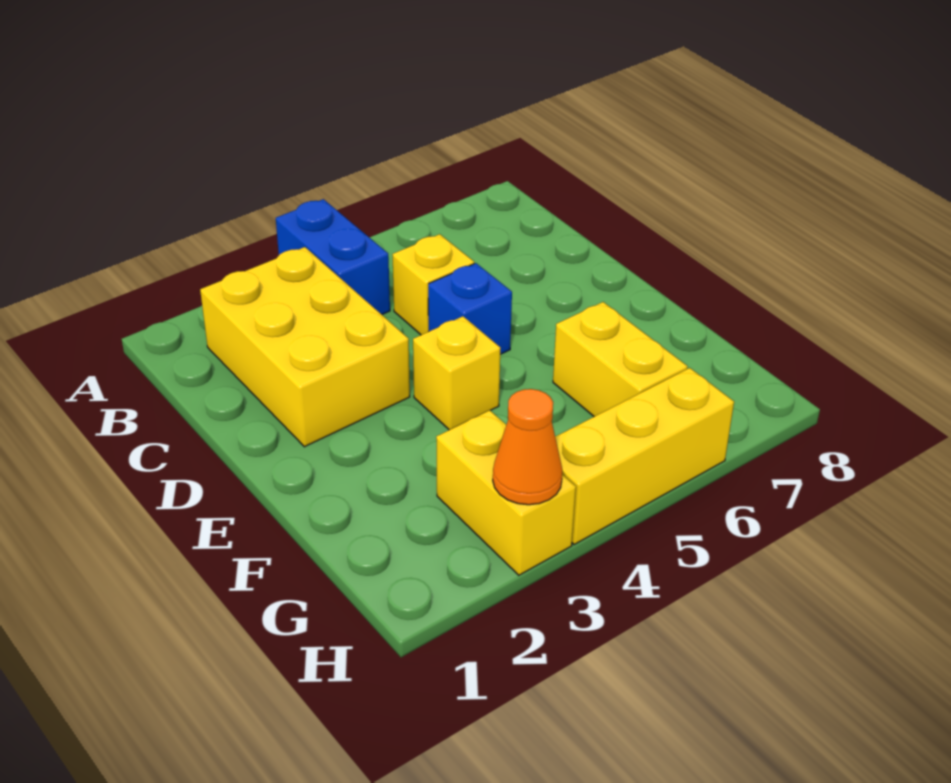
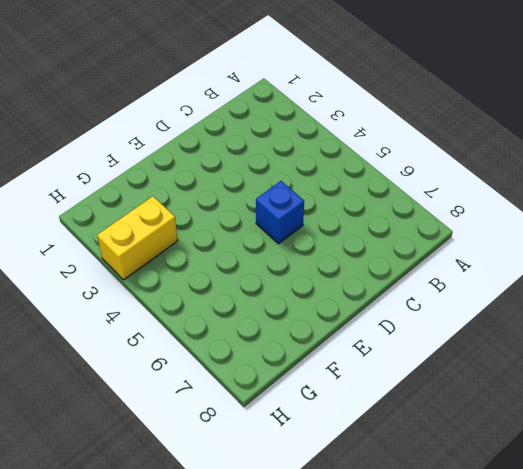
none -> blue 1x2 brick [276,199,390,314]
none -> yellow 2x3 brick [200,247,410,447]

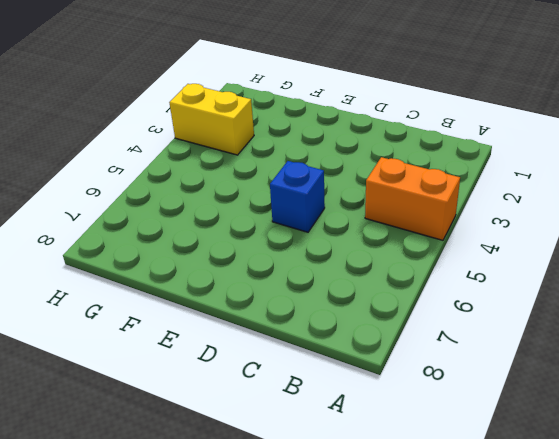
orange 1x2 brick [365,157,460,240] -> blue 1x2 brick [276,199,390,314]
none -> yellow 2x3 brick [200,247,410,447]
none -> yellow 1x1 brick [393,234,474,335]

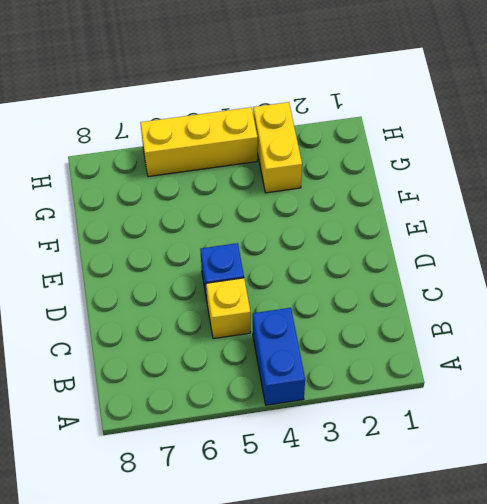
none -> yellow 2x3 brick [200,247,410,447]
none -> yellow 1x1 brick [413,316,500,430]

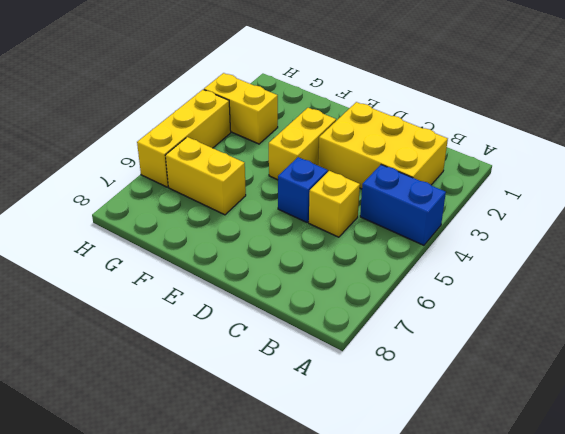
yellow 1x2 brick [269,108,336,180] -> yellow 1x1 brick [413,316,500,430]
none -> orange 1x1 cone [493,389,562,505]

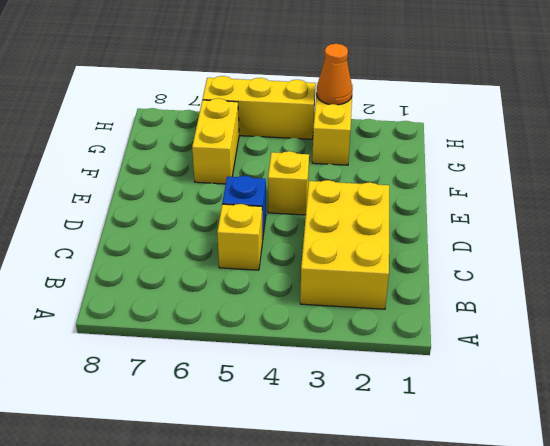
none -> blue 1x2 brick [276,199,390,314]

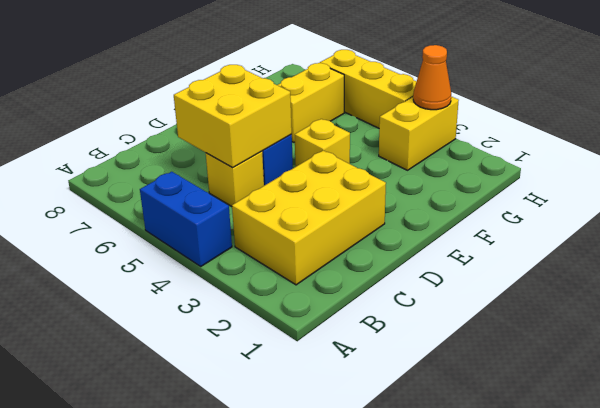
blue 1x2 brick [140,172,232,266] -> blue 1x2 brick turned to [276,199,390,314]
yellow 2x2 brick [174,65,292,168] -> none

